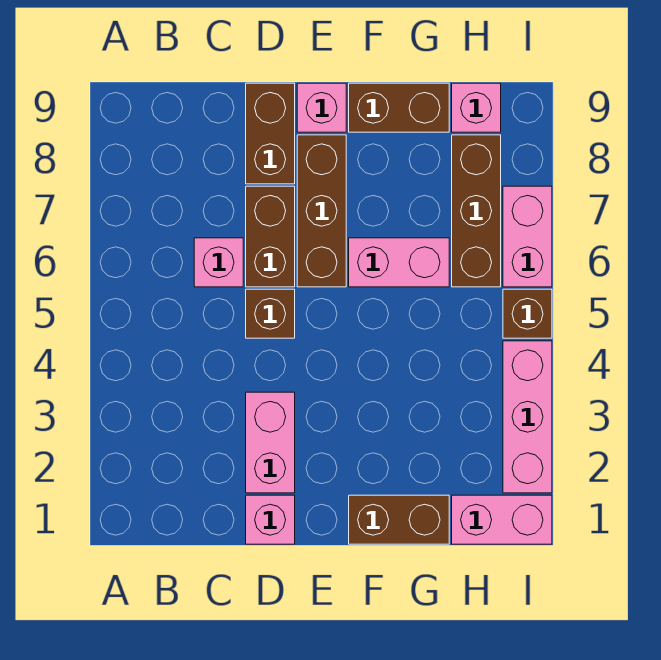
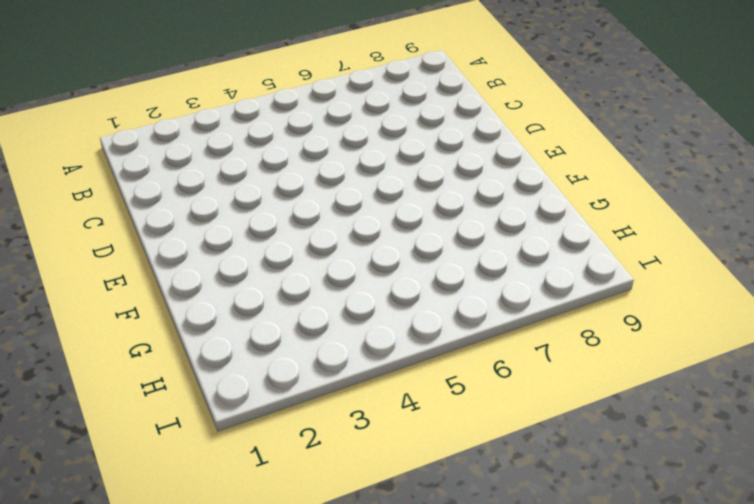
none -> pink 1x1 brick [194,238,243,287]
none -> pink 1x1 brick [246,495,295,544]
none -> pink 1x2 brick [246,392,295,493]

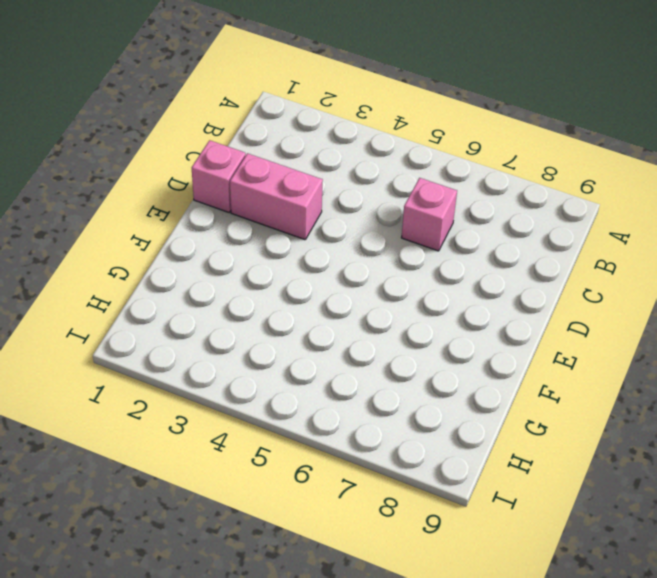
none -> brown 1x1 brick [246,289,295,338]
none -> brown 1x2 brick [246,186,295,287]
none -> brown 1x2 brick [246,83,295,184]

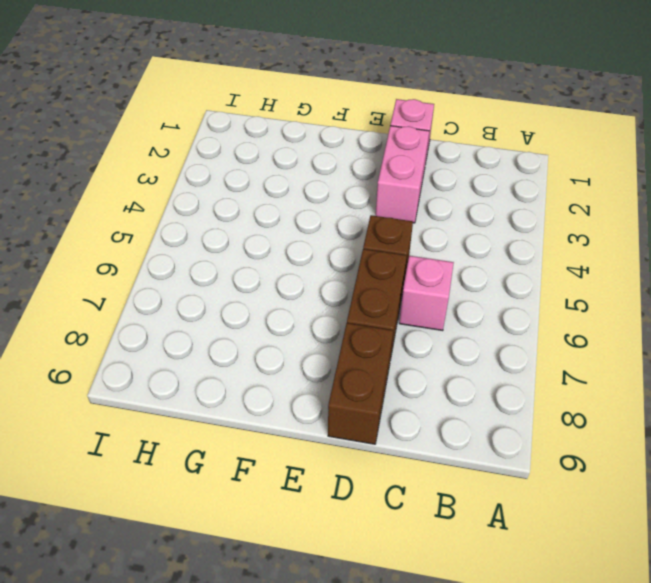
none -> brown 1x3 brick [297,135,346,287]
none -> pink 1x1 brick [297,83,346,132]
none -> brown 1x2 brick [349,495,449,544]

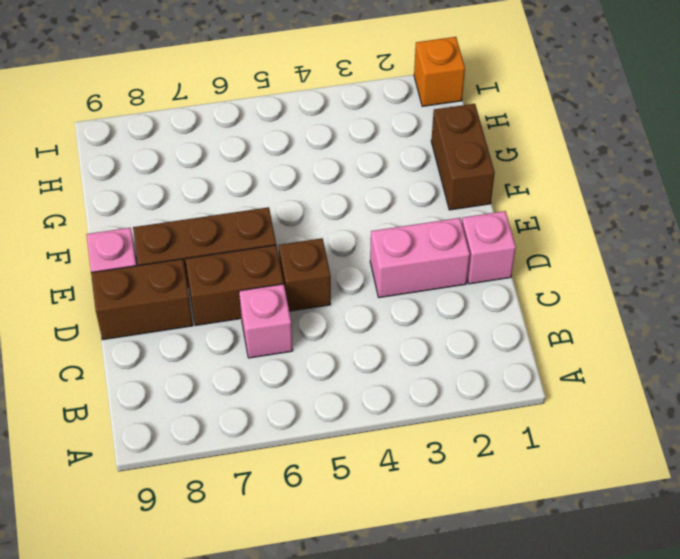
orange 1x1 brick [414,37,465,106] -> pink 1x2 brick [452,495,552,544]
none -> pink 1x2 brick [349,238,449,287]
none -> brown 1x2 brick [349,83,449,132]
none -> brown 1x3 brick [452,135,501,287]

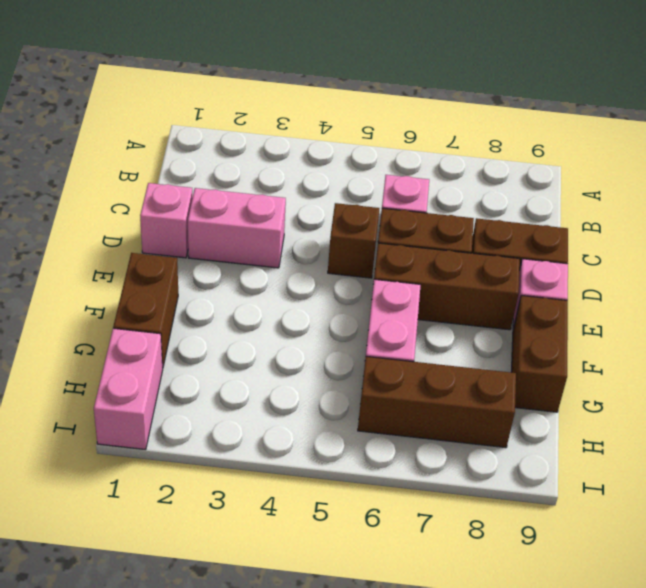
none -> pink 1x1 brick [452,83,501,132]
none -> pink 1x3 brick [503,341,552,493]
none -> brown 1x1 brick [503,289,552,338]

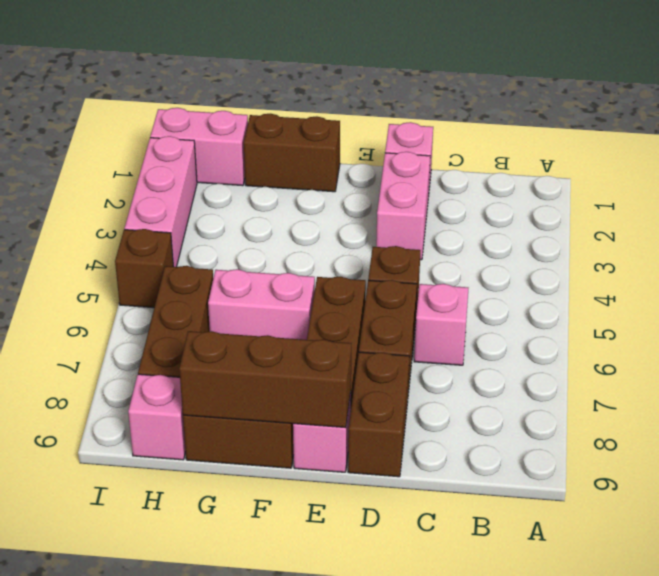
brown 1x3 brick [179,331,352,428] -> none
none -> pink 1x2 brick [503,186,552,287]

